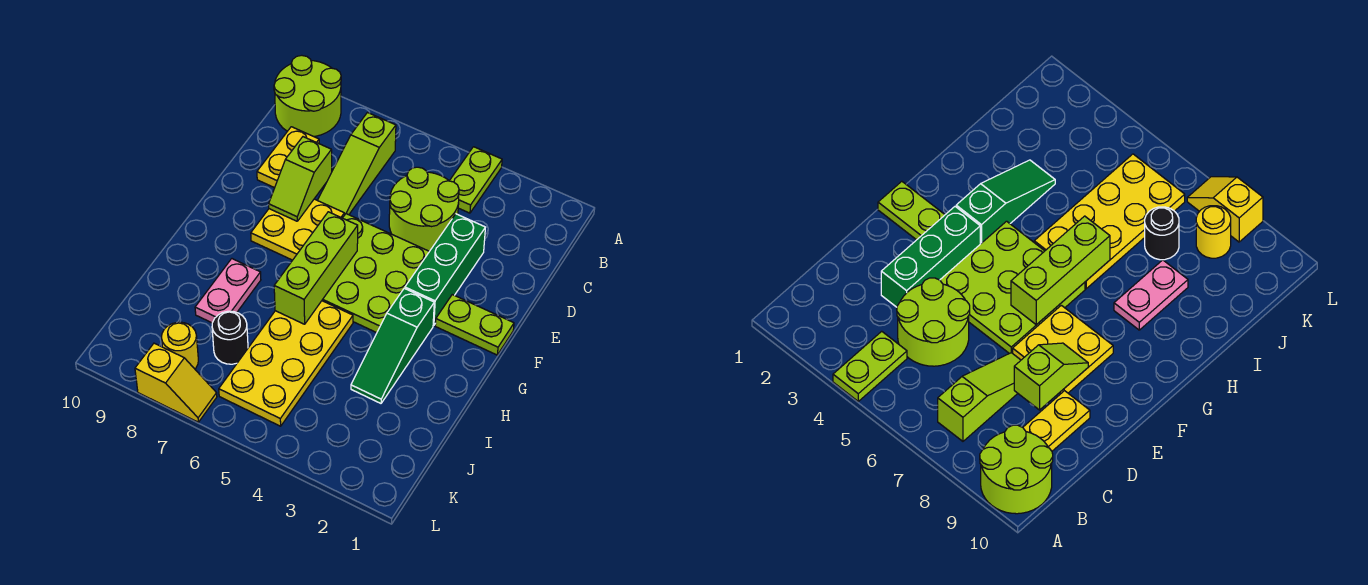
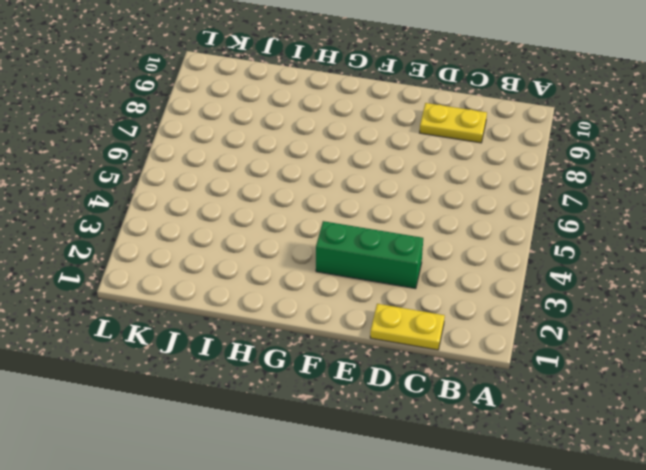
yellow 1x2 plate [370,304,445,350] -> none
none -> lime 1x2 plate [450,147,502,213]
none -> lime 2x2 round brick [274,55,341,137]
none -> lime 1x3 slope [318,113,396,215]

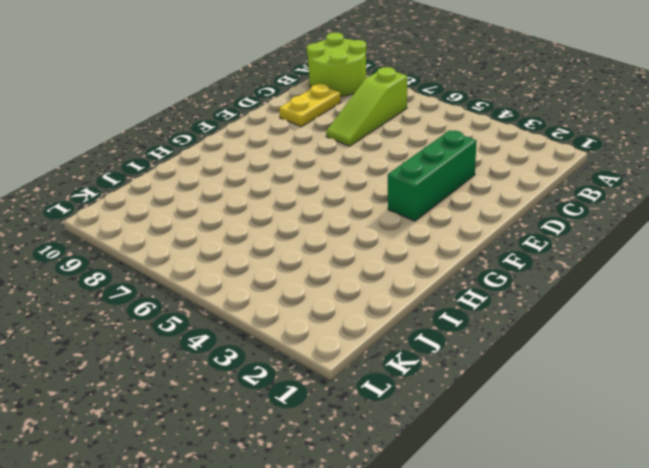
none -> lime 1x2 plate [450,147,502,213]
none -> lime 2x2 round brick [389,167,459,251]
none -> lime 3x3 plate [322,214,429,333]

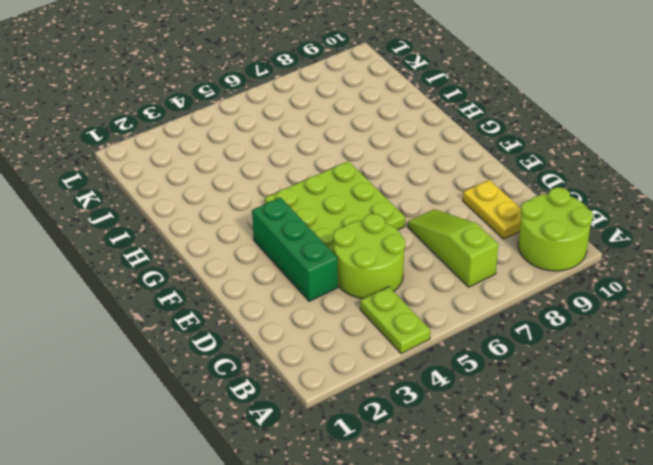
none -> yellow 2x2 plate [251,199,344,260]
none -> lime 1x2 plate [435,295,514,355]
none -> green 1x3 slope [351,288,434,403]

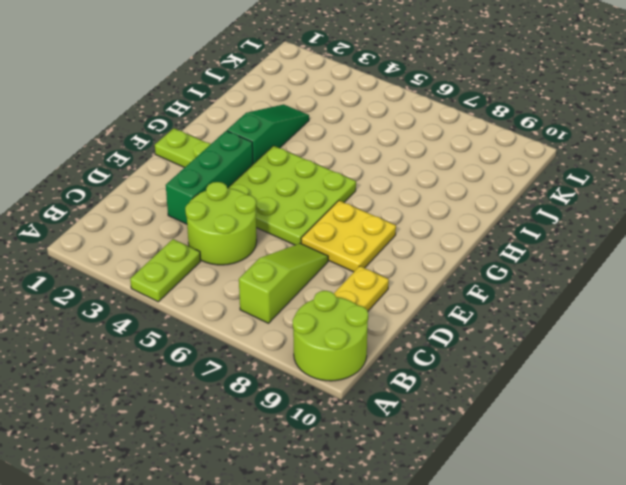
none -> yellow 2x4 plate [219,301,353,426]
none -> pink 1x2 plate [195,259,261,323]
none -> black 1x1 round brick [212,311,248,364]

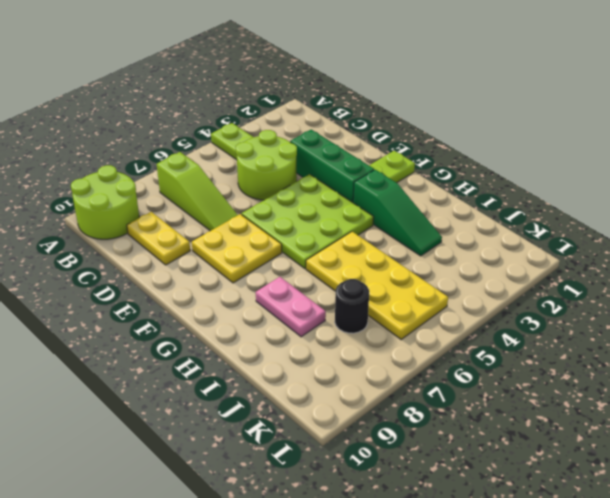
none -> yellow 1x1 round brick [162,322,198,369]
none -> yellow 1x2 slope [135,343,217,422]
none -> lime 1x2 slope [269,137,332,221]

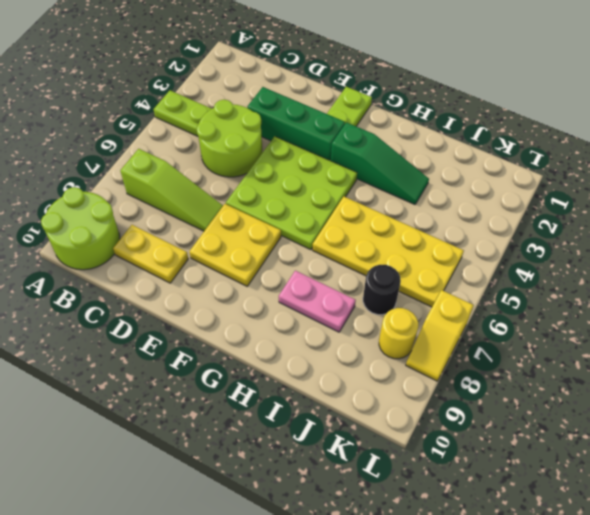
yellow 1x2 slope [406,290,474,381] -> yellow 1x2 slope turned to [135,343,217,422]
none -> lime 1x2 slope [269,137,332,221]
none -> lime 1x3 brick [274,212,358,324]

